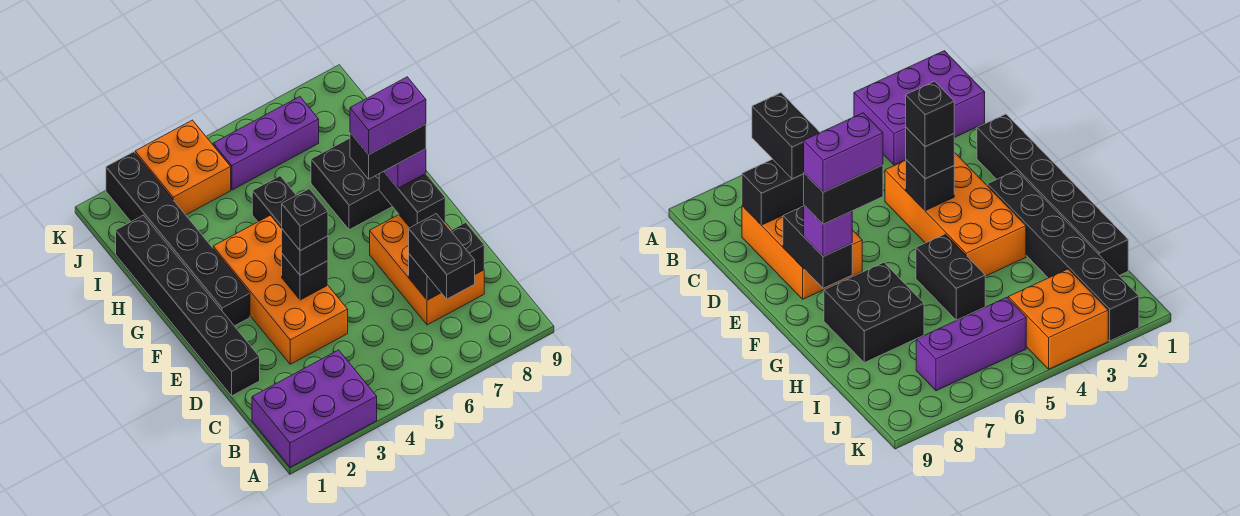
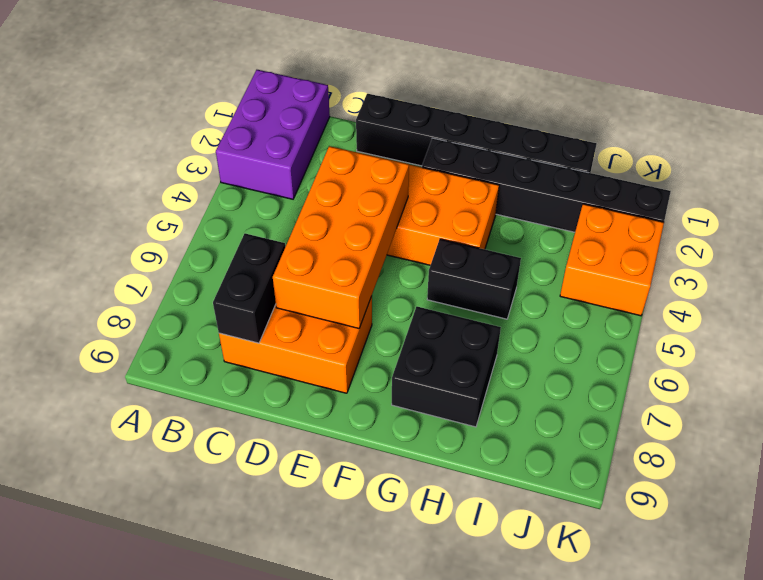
orange 2x4 brick [273,146,409,328] -> black 1x1 brick [282,254,328,300]
none -> purple 1x3 brick [213,97,319,190]
none -> black 1x2 brick [379,171,445,227]
none -> black 1x2 brick [409,214,475,299]

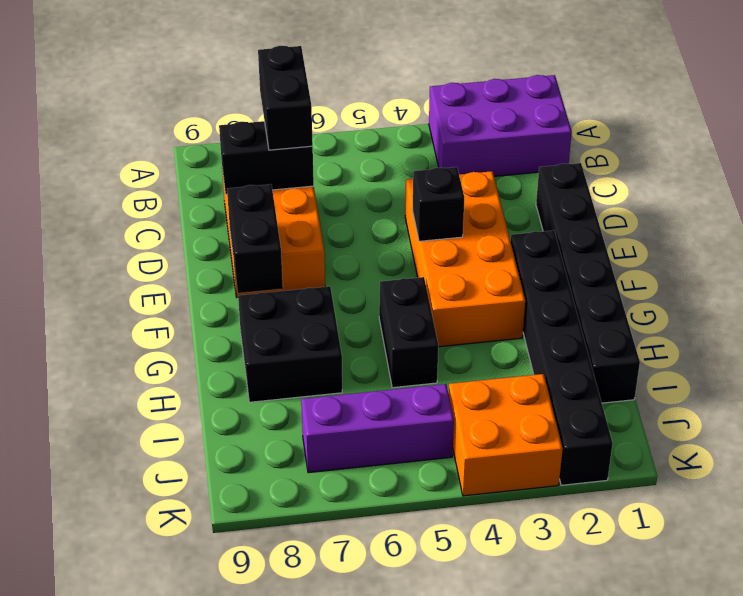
none -> black 1x1 brick [282,229,328,275]
none -> purple 1x1 brick [384,149,426,188]
none -> black 1x1 brick [282,189,328,251]

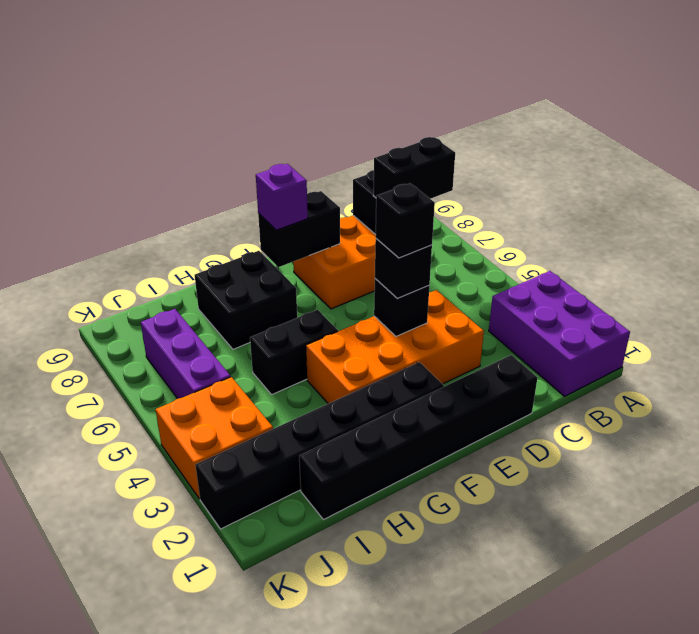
none -> black 1x2 brick [350,124,426,179]
none -> purple 1x2 brick [350,77,426,155]

